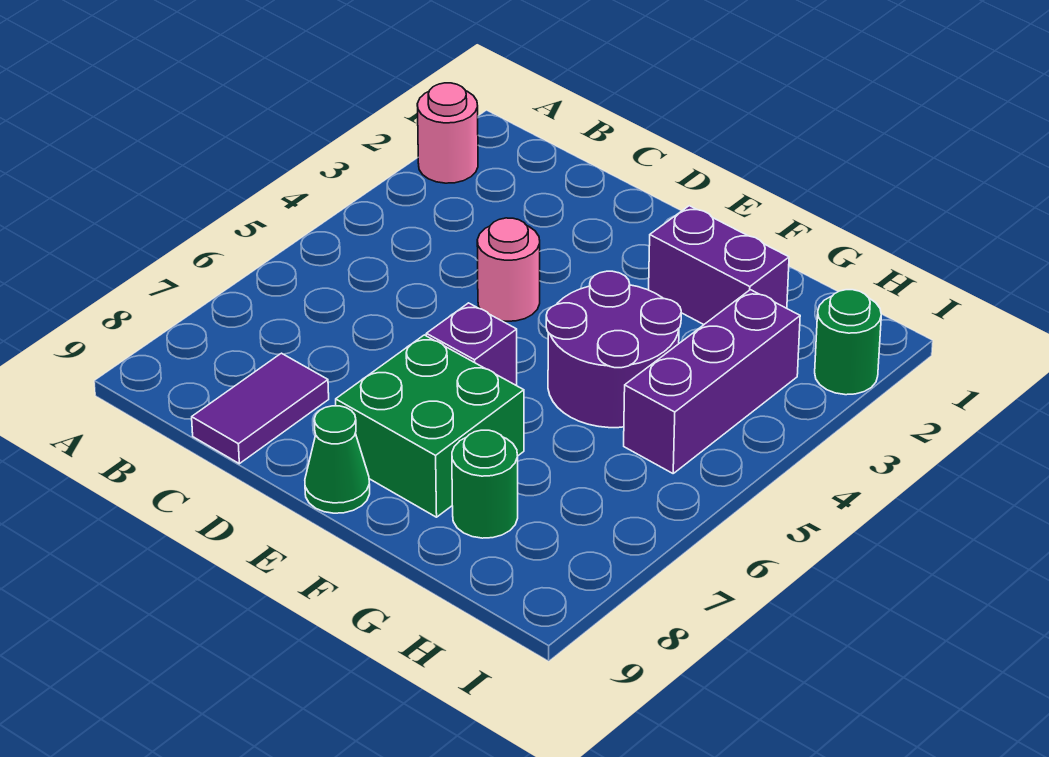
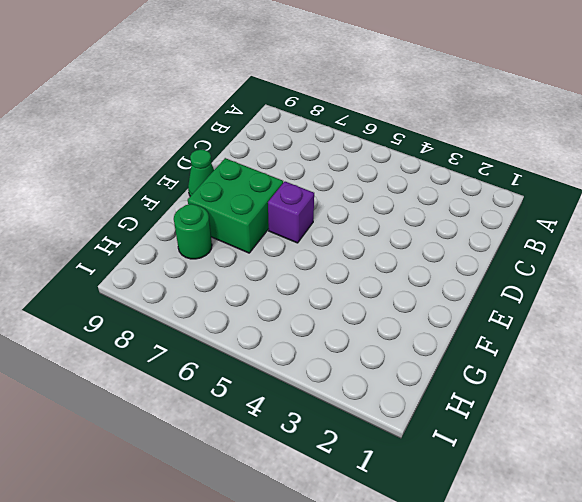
none -> pink 1x1 round brick [417,83,478,183]
none -> purple 1x2 tile [192,353,329,464]

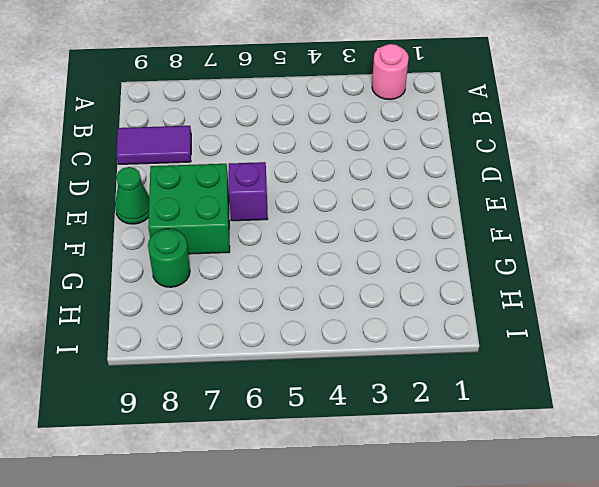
none -> pink 1x1 round brick [477,218,540,321]
none -> purple 1x2 brick [649,206,789,324]

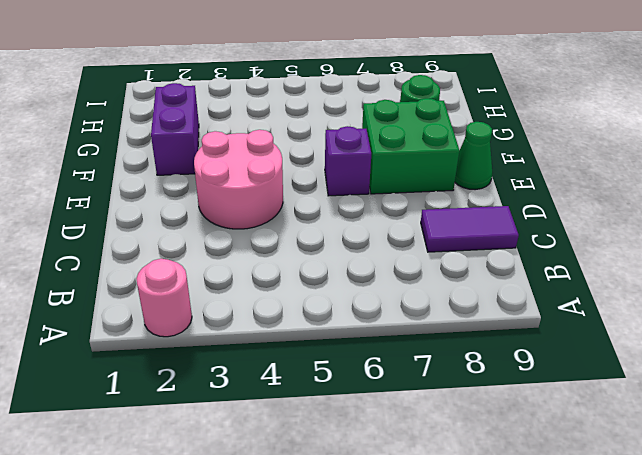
pink 2x2 round brick [194,130,283,229] -> pink 1x1 round brick [477,218,540,321]
none -> purple 2x2 round brick [546,271,681,428]
none -> purple 1x3 brick [624,290,800,473]

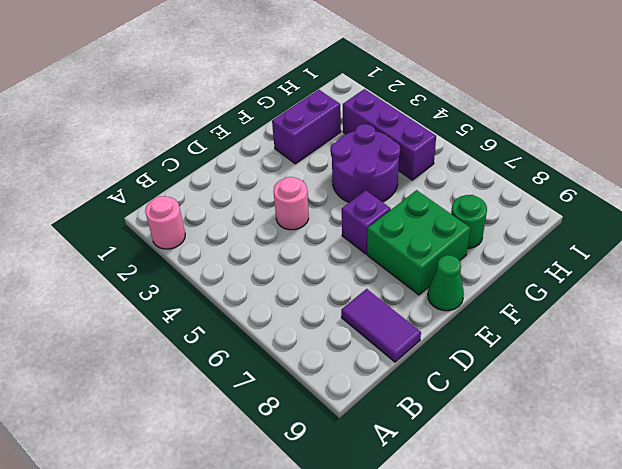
none -> green 1x1 round brick [815,290,881,395]

